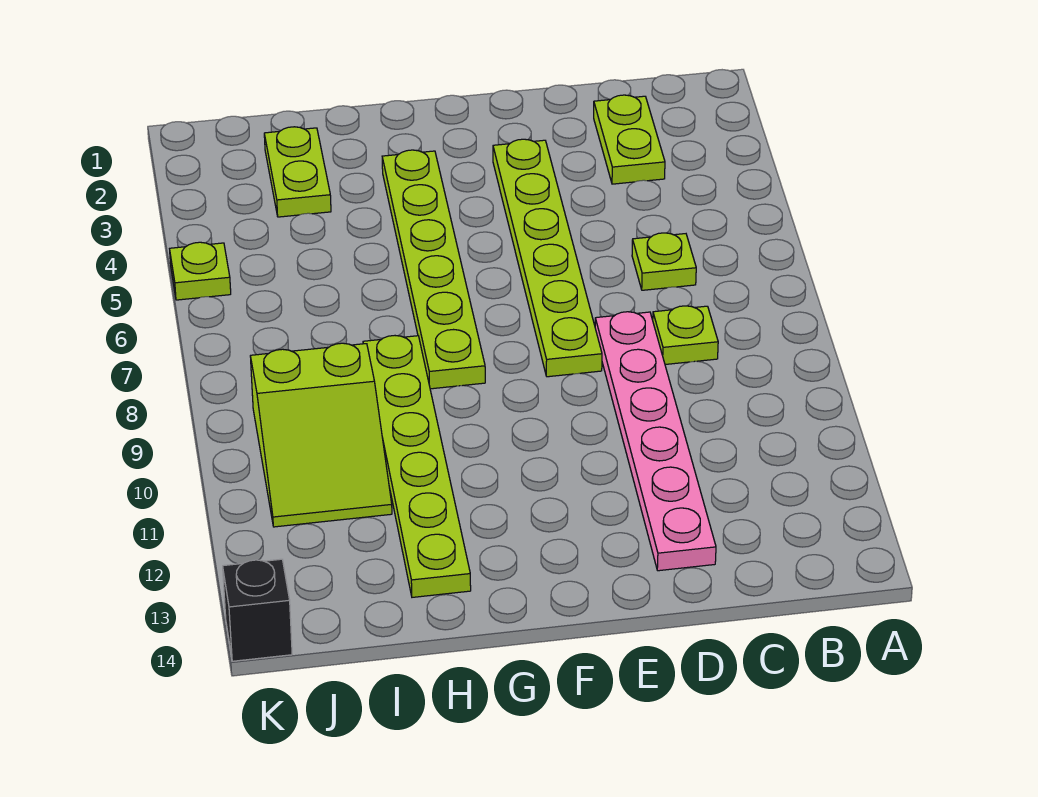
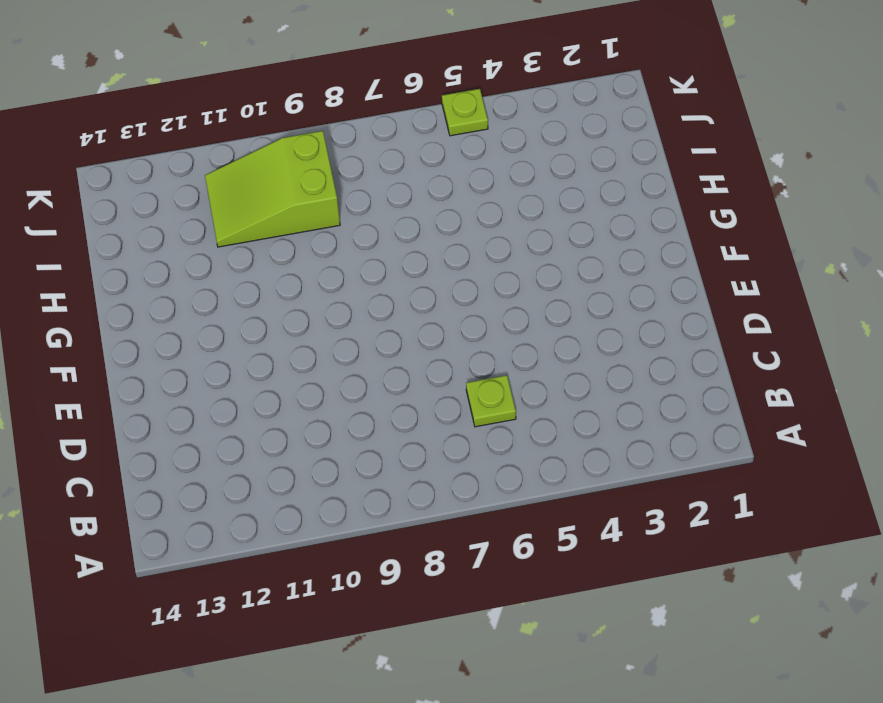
none -> lime 1x2 plate [594,95,665,184]
none -> lime 1x1 plate [653,306,718,364]

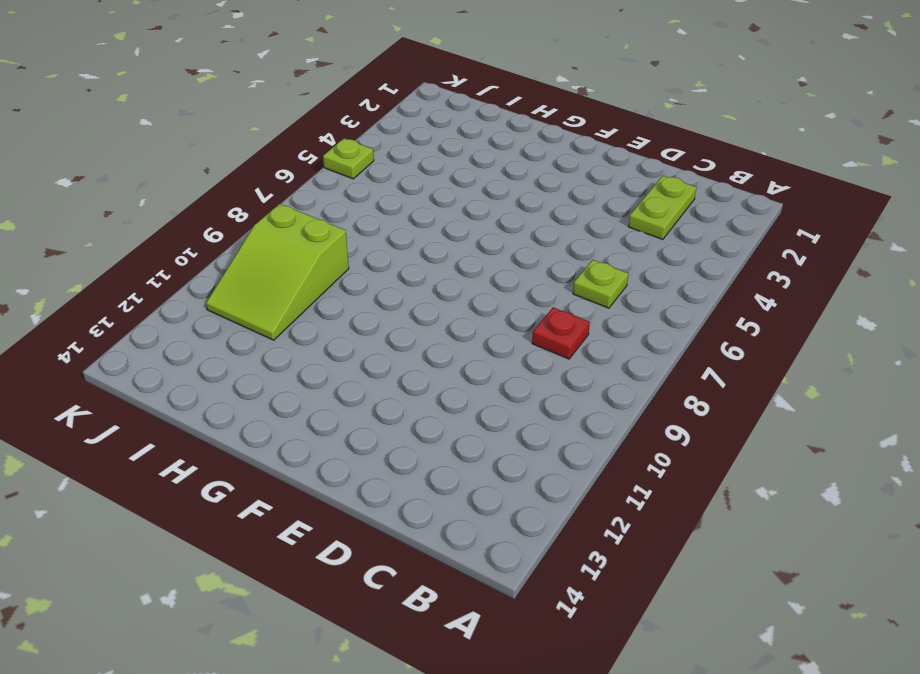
red 1x1 plate [532,307,590,359] -> lime 1x1 plate [653,306,718,364]
none -> pink 1x6 plate [595,312,716,571]
none -> lime 1x6 plate [493,139,602,377]

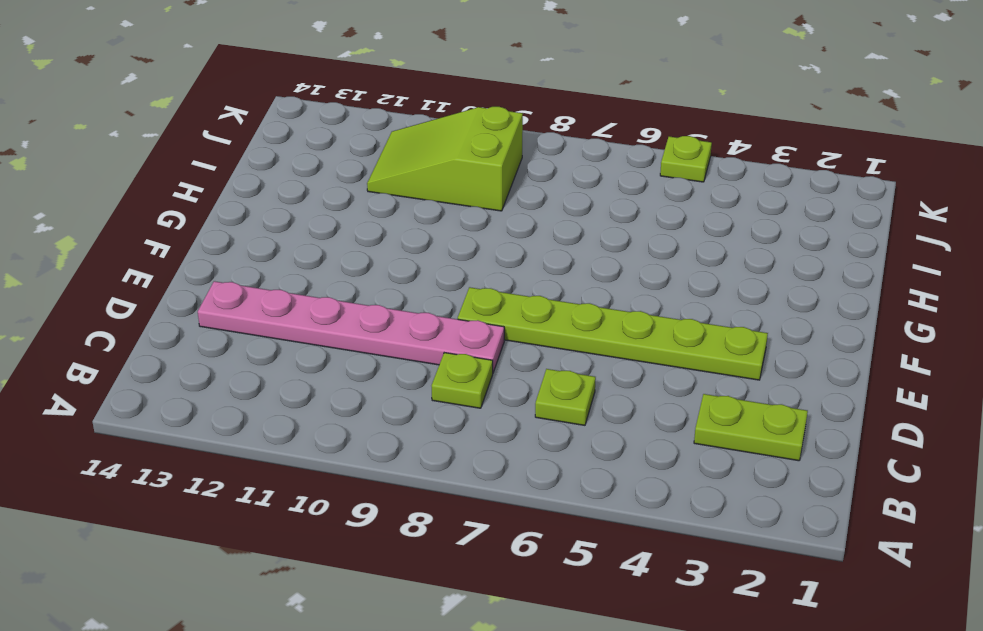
none -> lime 1x6 plate [382,150,485,389]
none -> lime 1x6 plate [363,336,471,597]

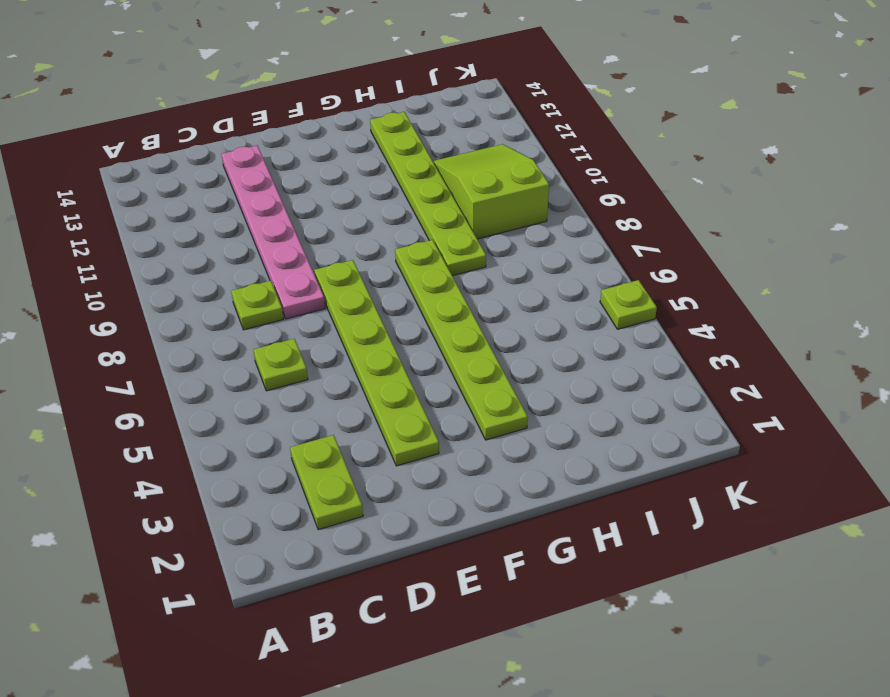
none -> lime 1x2 plate [264,127,331,217]
none -> black 1x1 brick [223,559,292,661]

